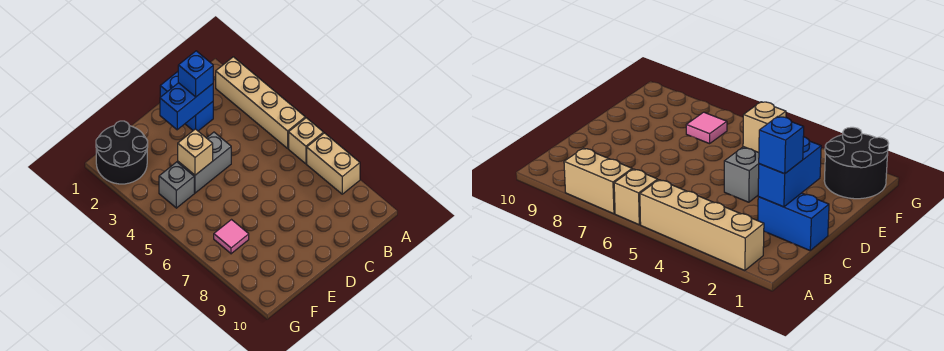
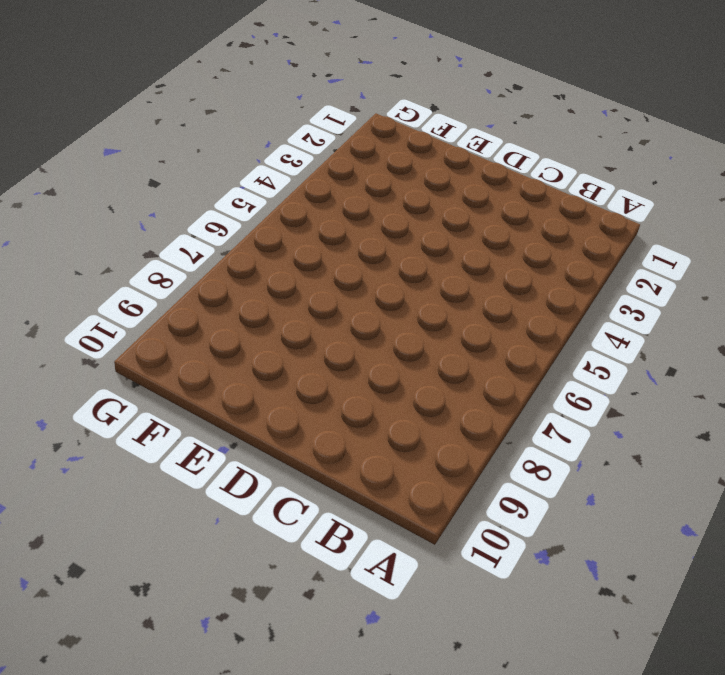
none -> tan 1x4 brick [216,57,305,148]
none -> tan 1x1 brick [289,118,324,164]

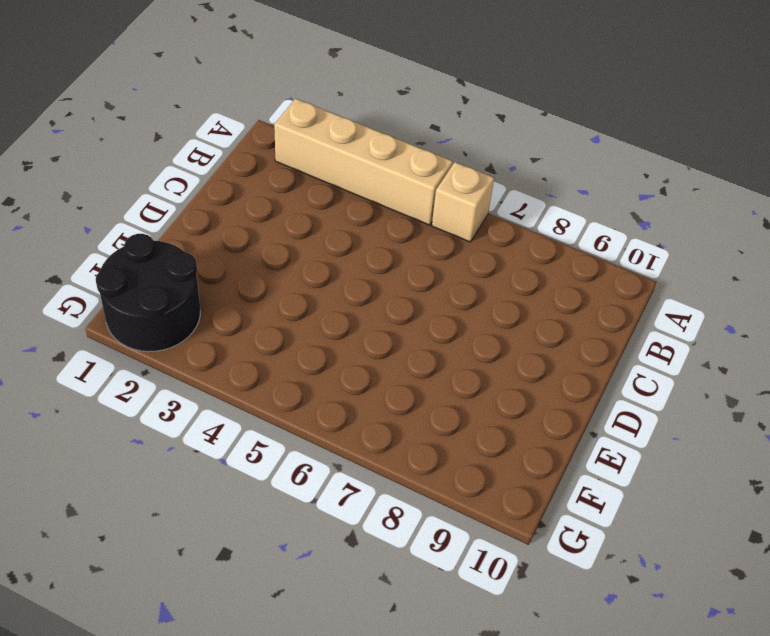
none -> tan 1x2 brick [307,133,360,194]
none -> blue 1x2 brick [160,72,213,131]

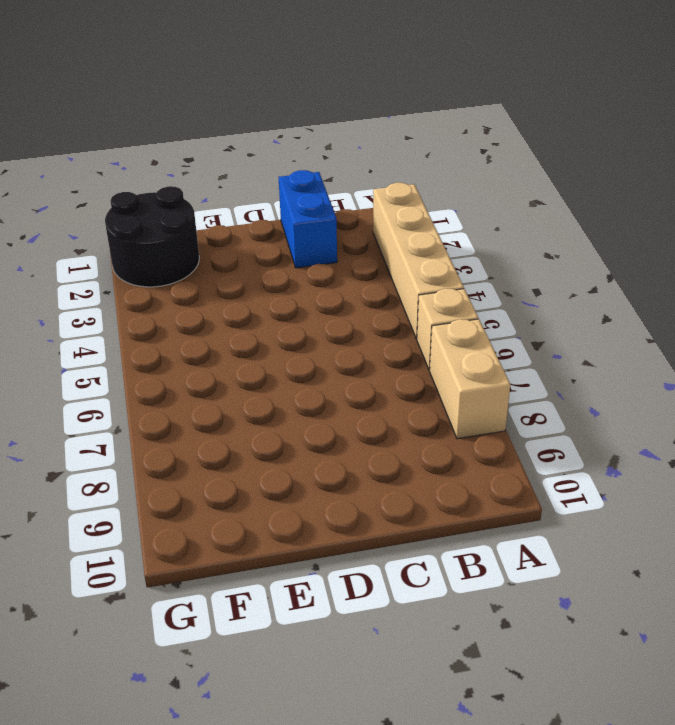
none -> grey 1x2 brick [178,132,231,193]
none -> grey 1x1 brick [159,162,194,208]

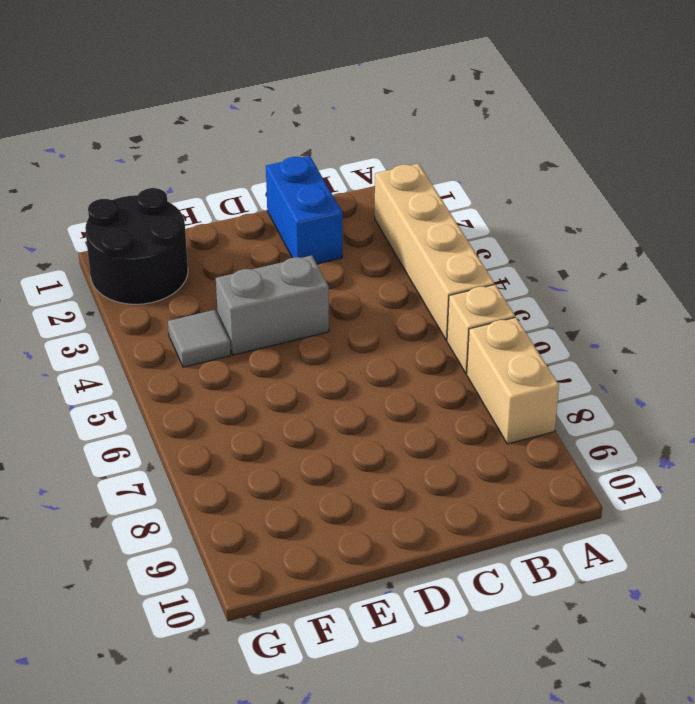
grey 1x1 tile [168,310,231,367] -> grey 1x1 brick [159,162,194,208]
none -> pink 1x1 tile [214,220,249,254]
none -> blue 1x2 brick [160,83,213,130]

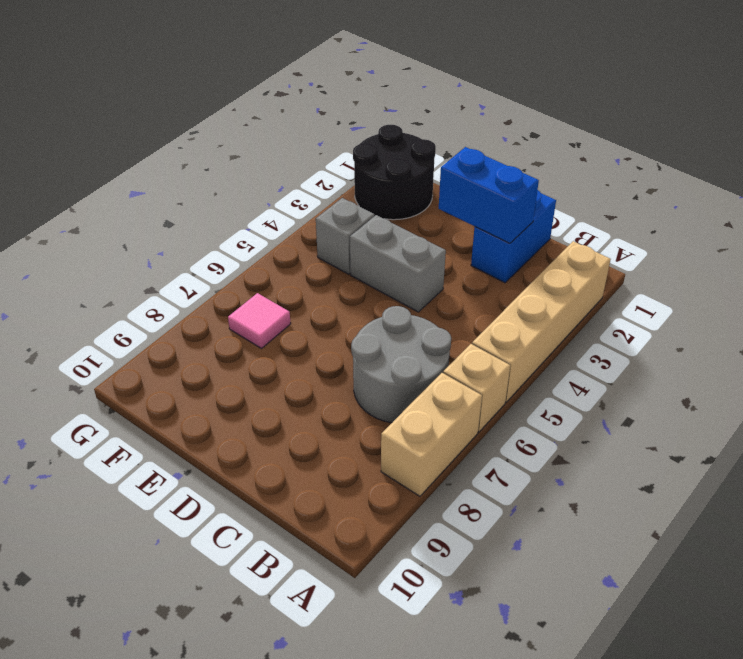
grey 2x2 round brick [351,306,451,423] -> none
none -> tan 1x1 brick [178,129,213,175]
none -> blue 1x1 brick [178,51,213,97]

